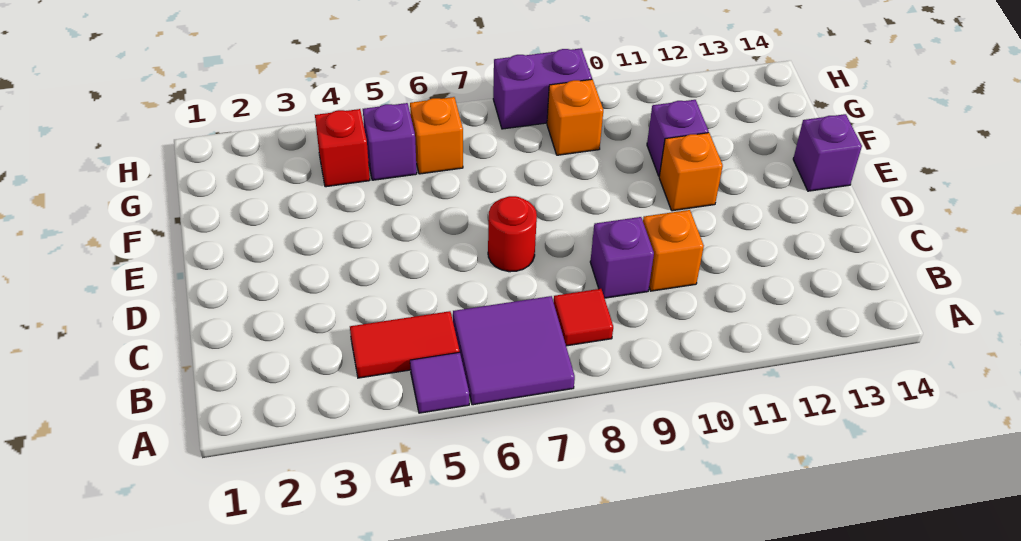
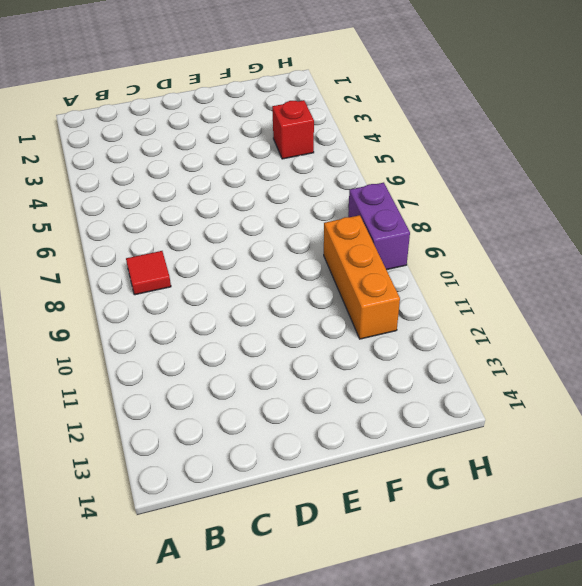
orange 1x3 brick [324,215,400,339] -> orange 1x1 brick [547,79,603,155]
none -> purple 1x1 tile [410,352,469,413]
none -> purple 2x2 tile [453,296,575,405]
none -> red 1x2 tile [350,311,460,378]

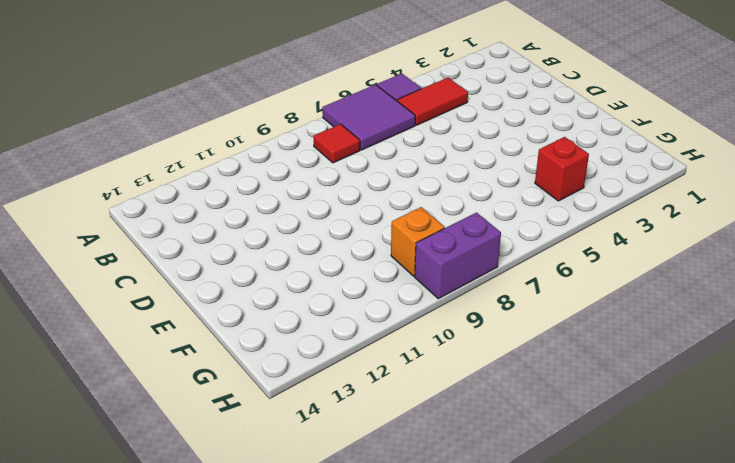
none -> purple 1x1 brick [590,217,654,298]
none -> orange 1x1 brick [643,210,704,291]
none -> red 1x1 round brick [488,196,537,272]

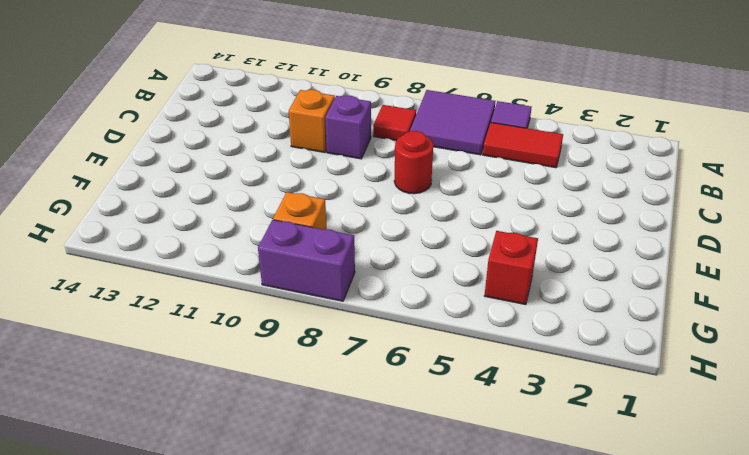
none -> orange 1x1 brick [659,133,723,211]
none -> purple 1x1 brick [793,114,862,191]
none -> purple 1x1 brick [647,100,709,176]

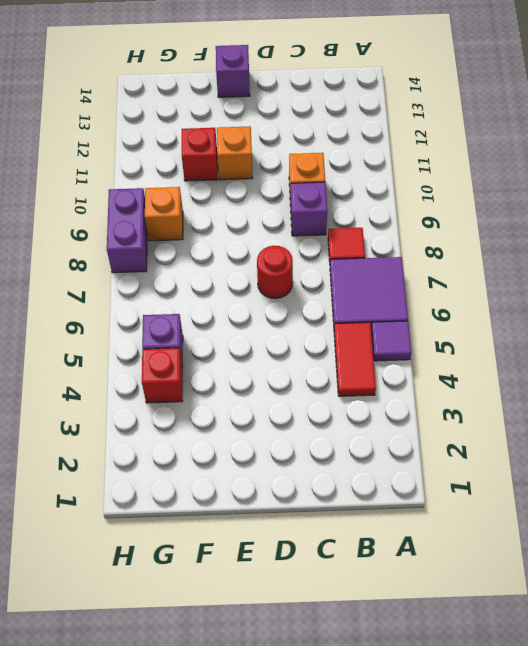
red 1x1 brick [182,128,218,181] -> purple 1x1 brick [647,100,709,176]
none -> orange 1x1 brick [410,97,463,174]

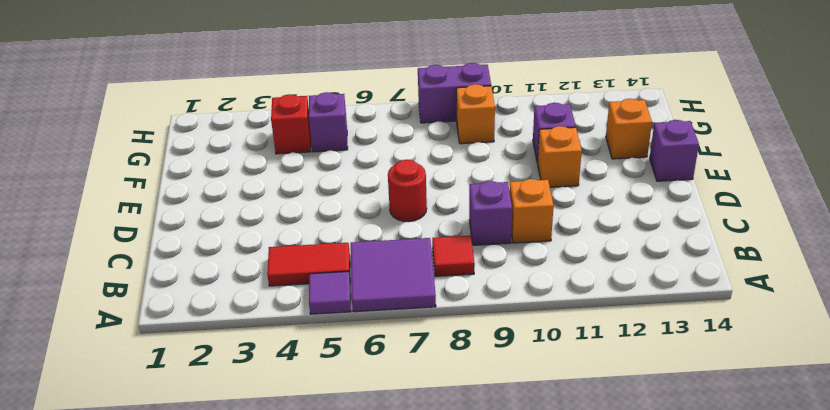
orange 1x1 brick [606,99,652,159] -> orange 1x1 brick moved to [410,97,463,174]

